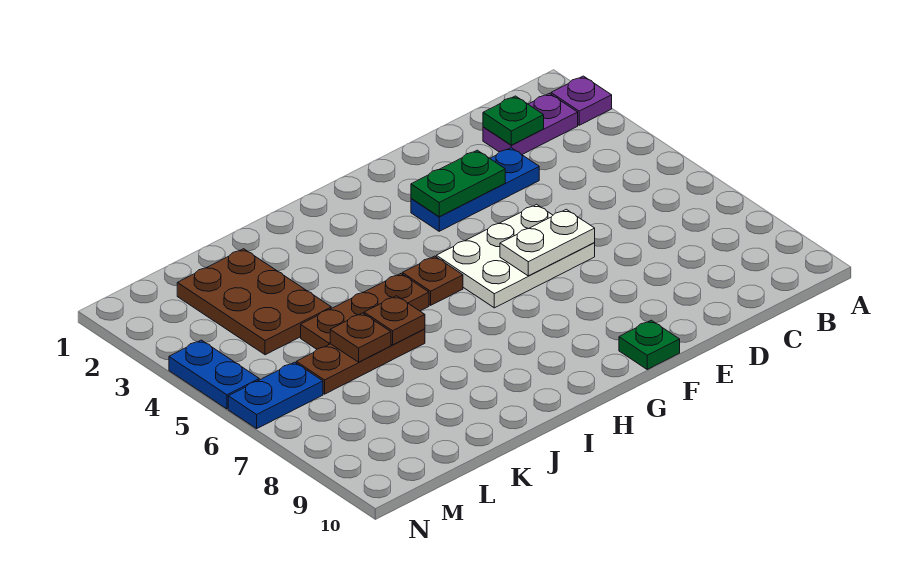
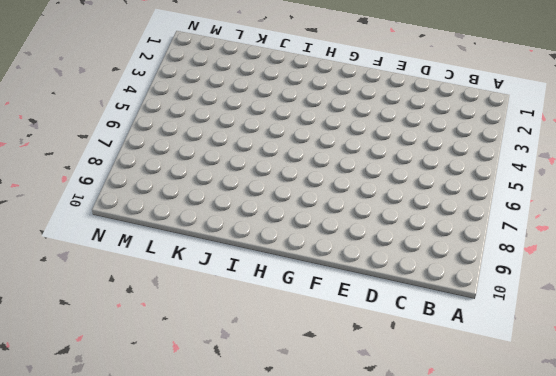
none -> purple 1x1 plate [551,76,612,125]
none -> purple 1x2 plate [483,93,578,155]
none -> blue 1x3 plate [411,148,539,231]

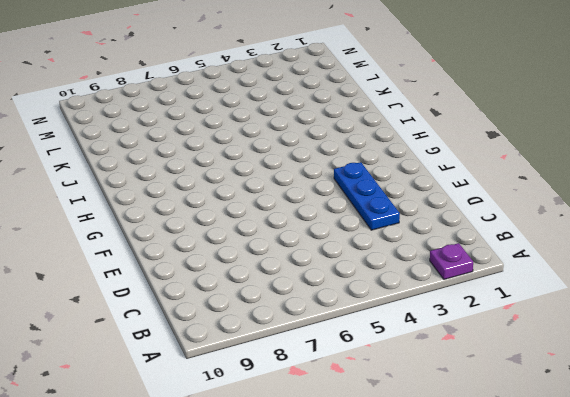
none -> purple 1x2 plate [483,93,578,155]
none -> white 2x3 plate [436,204,595,308]
none -> green 1x1 plate [619,320,680,369]

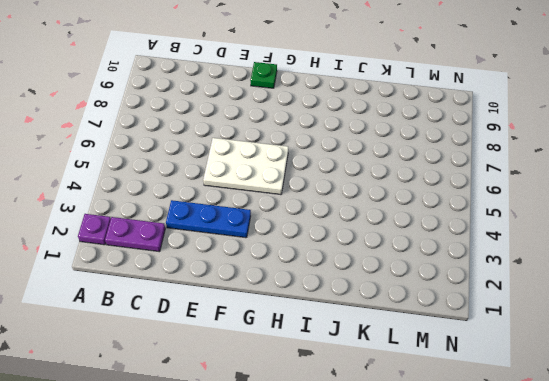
none -> brown 1x1 plate [402,256,463,305]
none -> brown 1x3 plate [301,274,429,349]
none -> brown 1x3 plate [296,329,425,394]

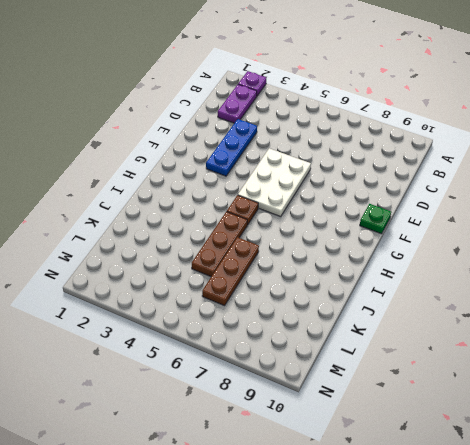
none -> brown 2x3 plate [177,249,331,355]
none -> blue 1x2 plate [228,362,323,429]
none -> blue 1x2 plate [169,340,259,409]

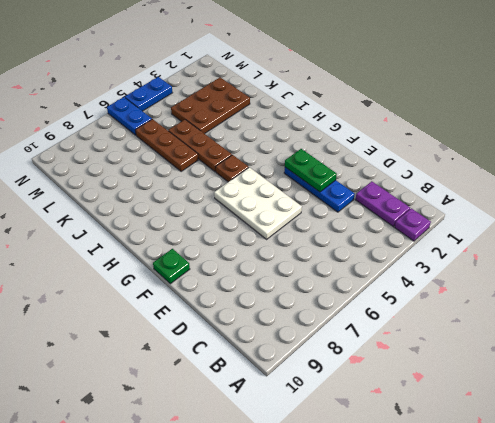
none -> green 1x1 plate [483,96,544,145]
none -> white 1x2 plate [500,209,595,276]
none -> brown 1x1 plate [364,296,425,345]

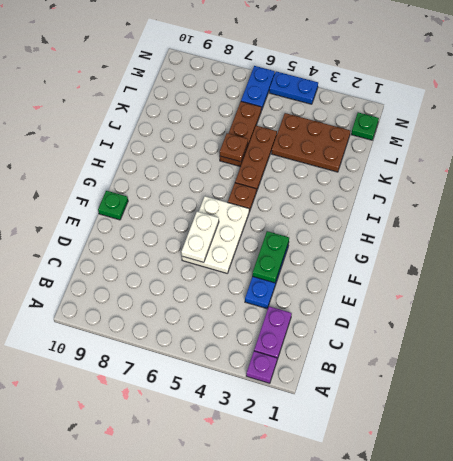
green 1x1 plate [351,112,379,140] -> green 1x1 plate moved to [483,96,544,145]
none -> brown 1x1 plate [330,313,391,362]

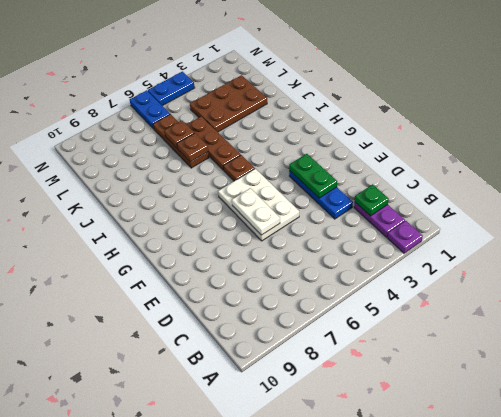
none -> green 1x1 plate [619,320,680,369]

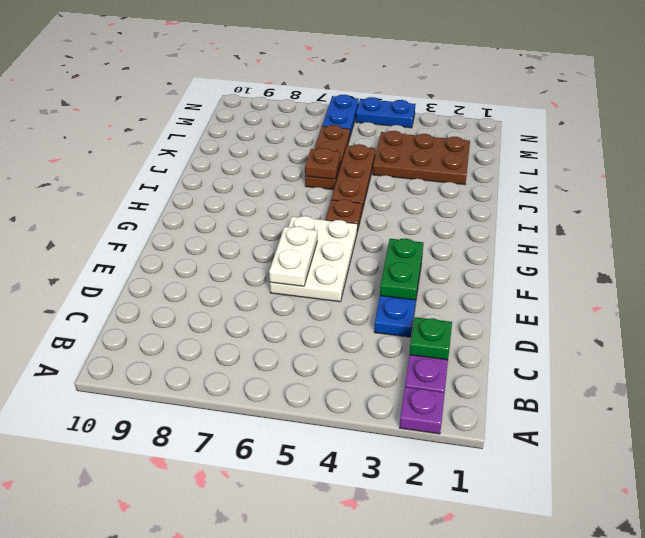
none -> green 1x1 plate [619,320,680,369]
none -> brown 1x1 plate [330,313,391,362]

